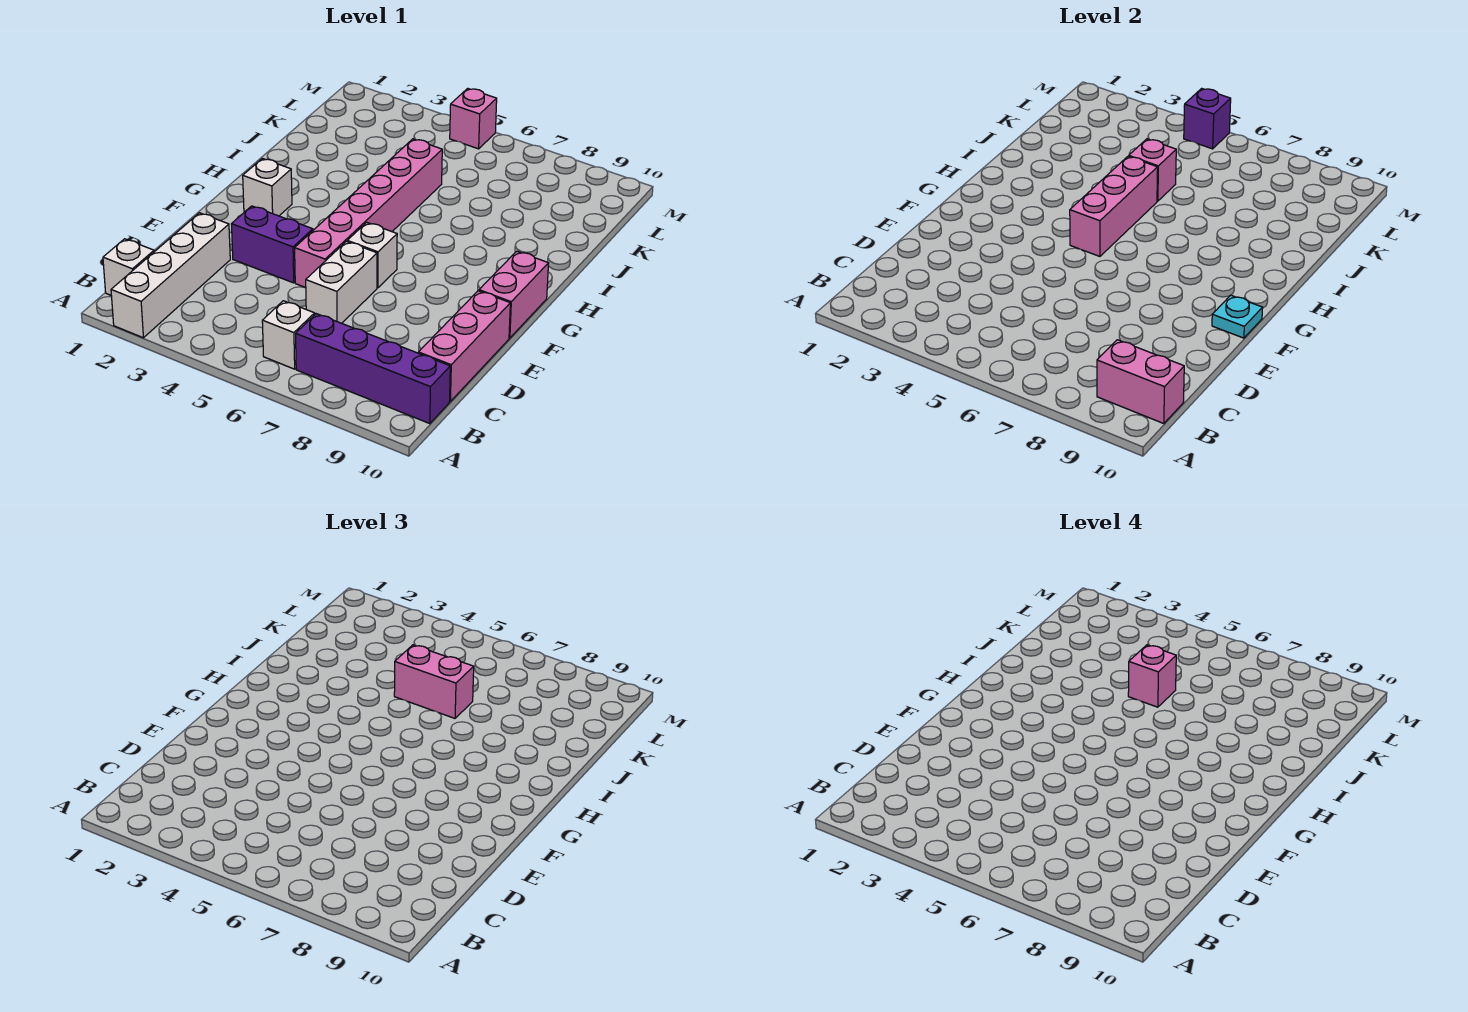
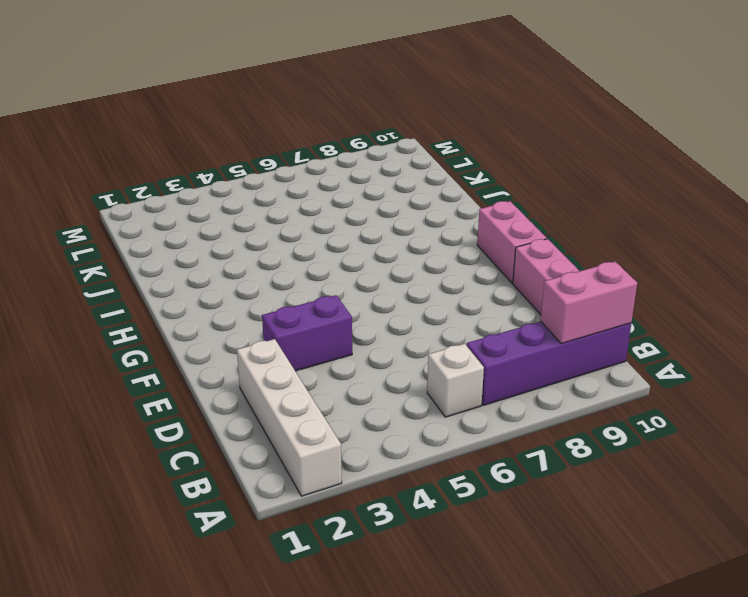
none -> white 1x1 brick [103,239,154,295]
none -> white 1x2 brick [306,241,377,323]
none -> pink 1x6 brick [295,139,442,288]

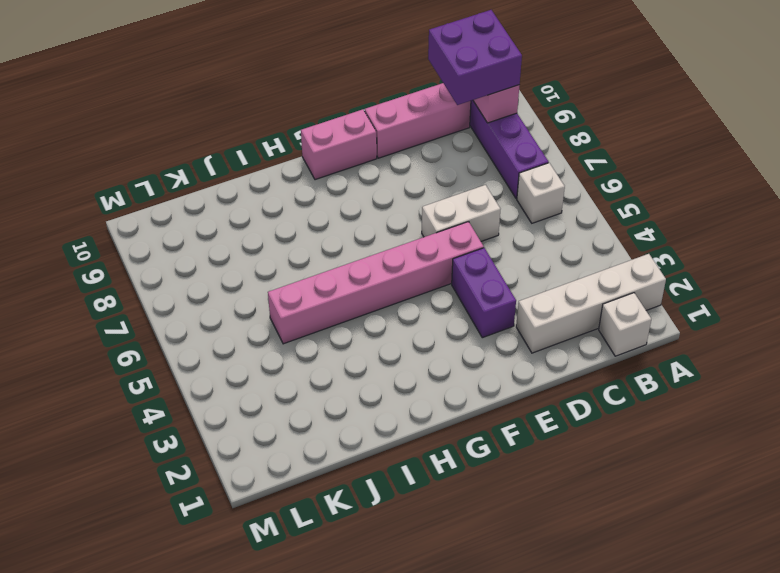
purple 2x2 brick [428,10,522,105] -> none
none -> white 1x1 brick [347,222,397,288]
none -> white 1x1 brick [243,158,292,216]
none -> pink 1x1 brick [450,88,497,149]

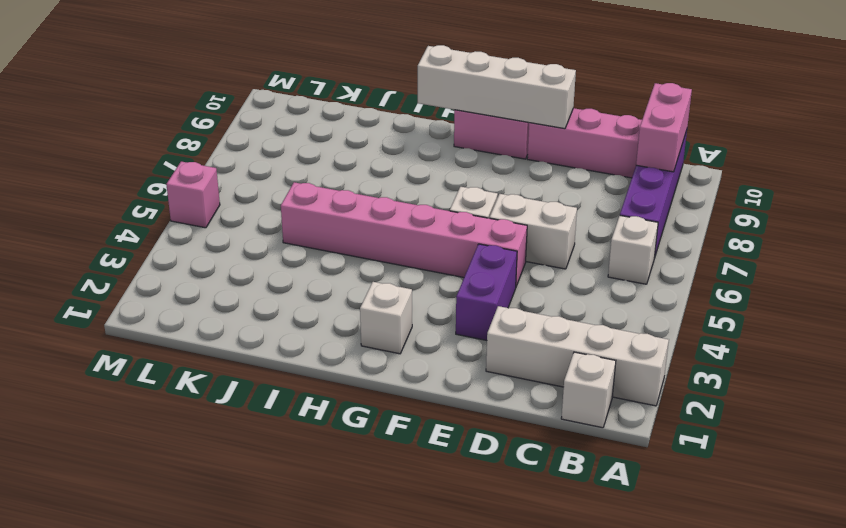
white 1x4 brick [418,45,576,129] -> cyan 1x1 plate [1212,295,1263,338]
none -> pink 1x3 brick [1070,156,1158,256]
none -> pink 1x1 brick [1129,139,1176,201]
none -> purple 1x1 brick [1184,88,1231,149]

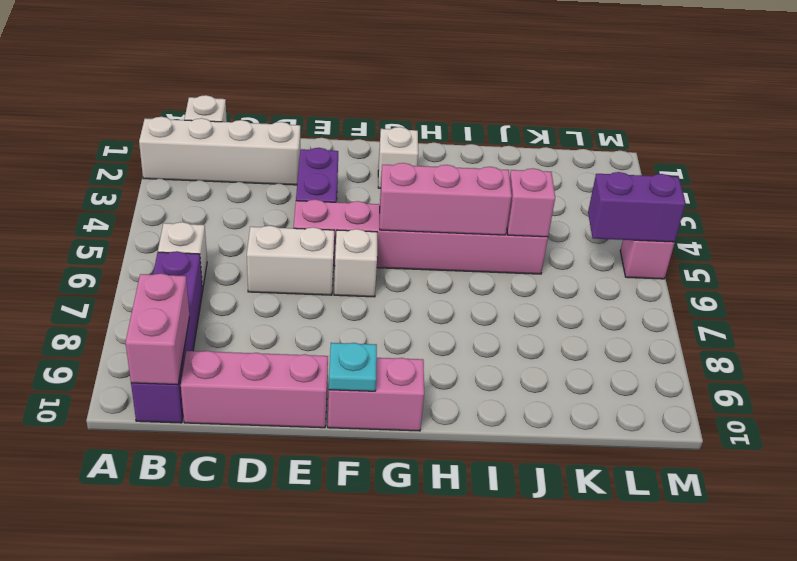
purple 1x2 brick [588,172,686,242] -> purple 1x1 brick [1184,88,1231,149]
none -> pink 1x2 brick [394,645,474,718]
none -> pink 1x1 brick [1128,645,1176,707]

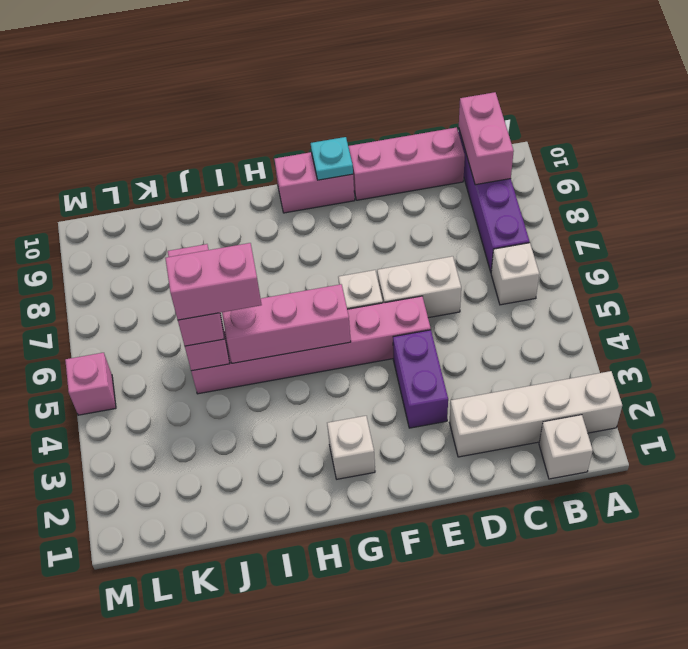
pink 1x2 brick [165,243,262,320] -> pink 1x1 brick [1128,645,1176,707]
none -> purple 1x1 brick [1184,88,1231,149]

